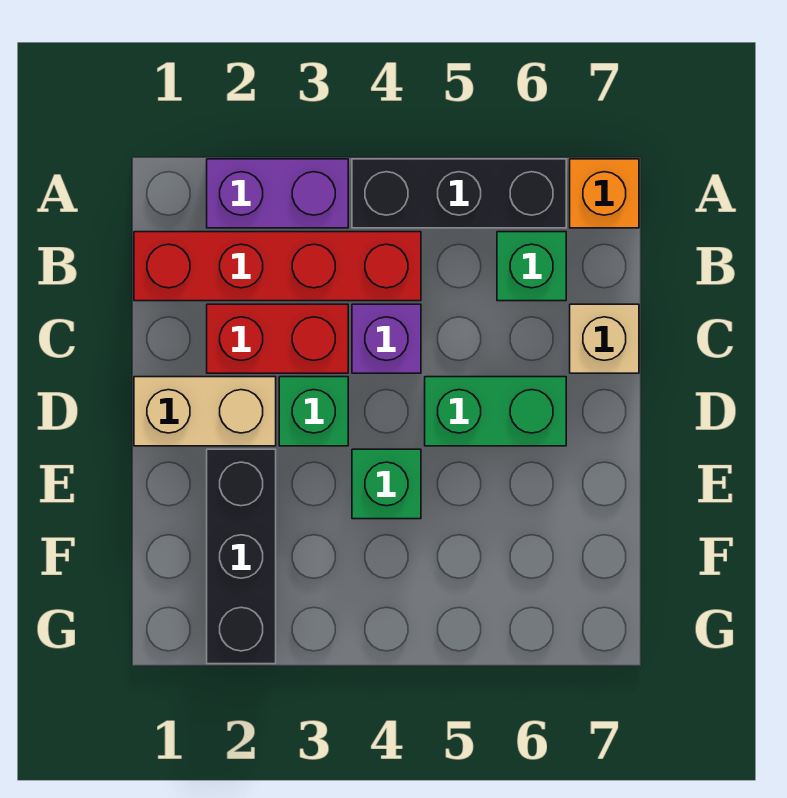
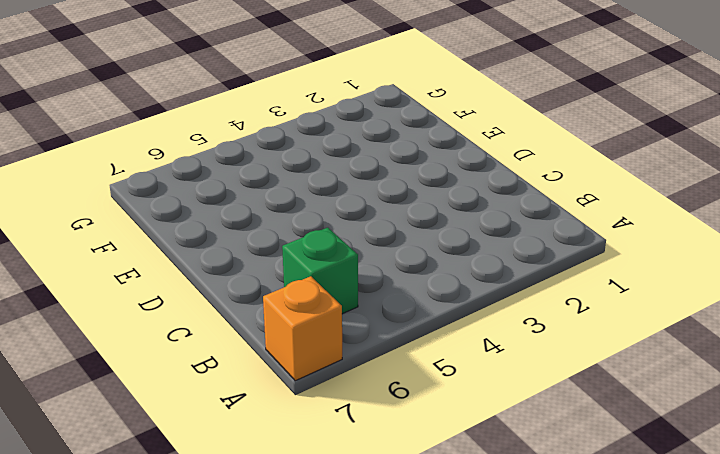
none -> purple 1x2 brick [207,159,348,228]
none -> black 1x3 brick [352,159,566,228]
none -> red 1x4 brick [134,232,421,301]

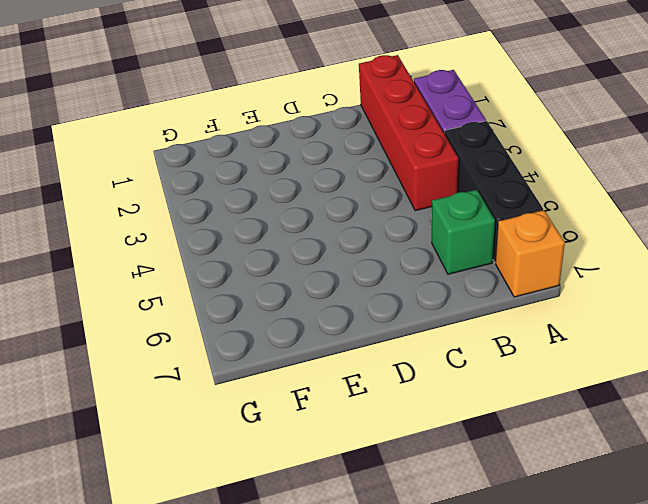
none -> red 1x2 brick [207,304,348,373]
none -> purple 1x1 brick [352,304,421,373]
none -> tan 1x1 brick [570,304,639,373]

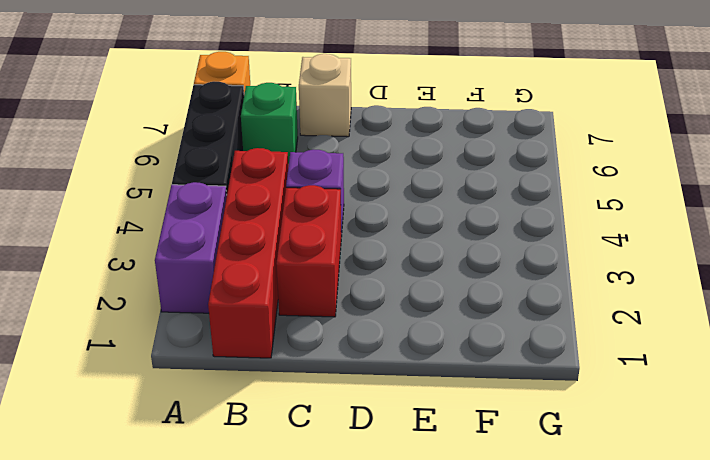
none -> tan 1x2 brick [134,377,276,446]
none -> green 1x1 brick [279,377,348,446]
none -> green 1x2 brick [425,377,566,446]

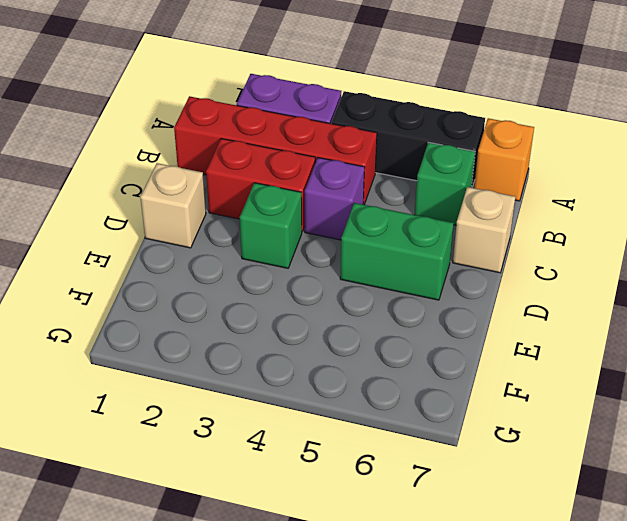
tan 1x1 brick [140,163,206,248] -> tan 1x2 brick [134,377,276,446]
none -> black 1x3 brick [207,449,276,664]
none -> green 1x1 brick [352,449,421,519]

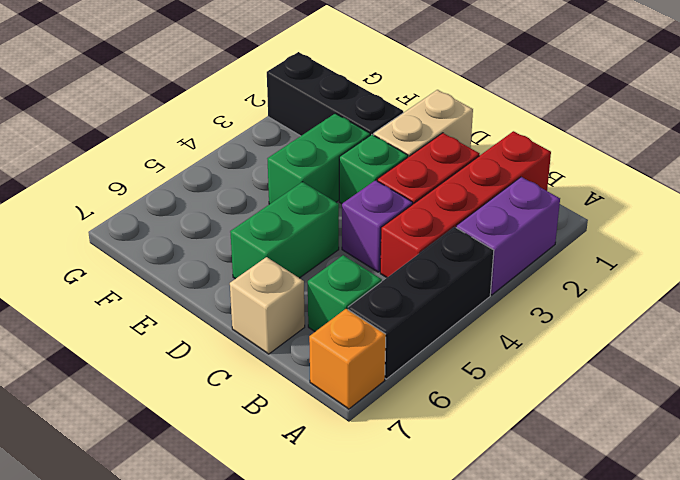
green 1x2 brick [267,113,370,204] -> green 1x1 brick [352,449,421,519]

